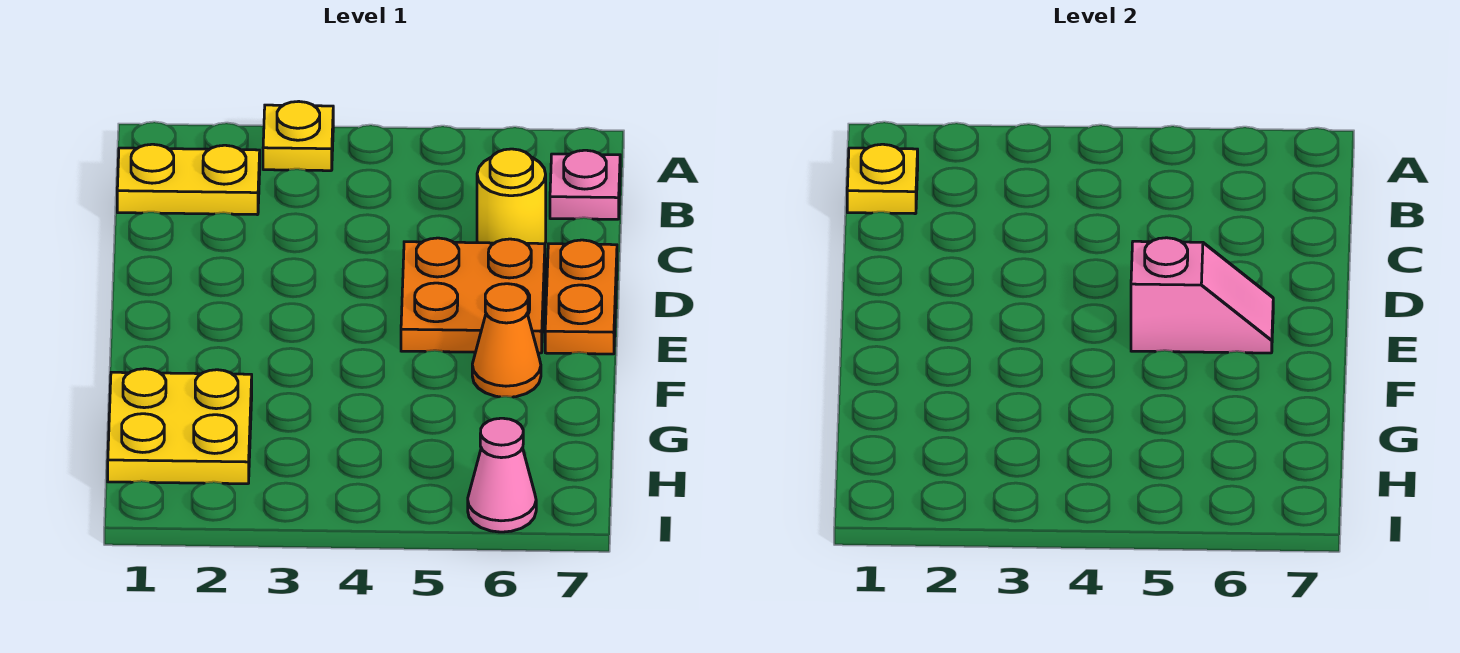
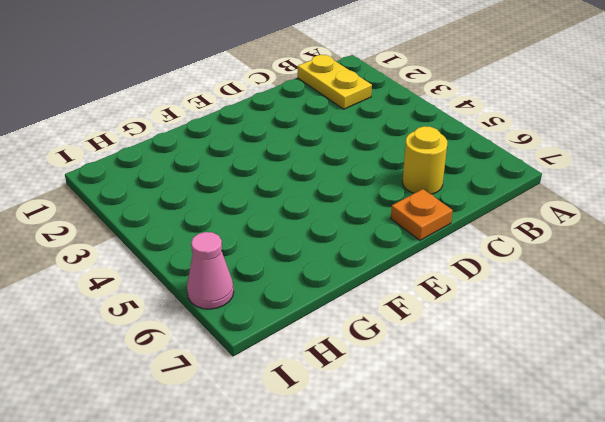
orange 1x1 plate [391,189,453,240] -> orange 1x2 plate [545,240,617,354]
none -> yellow 1x1 plate [263,101,333,171]
none -> pink 1x1 plate [550,150,620,219]

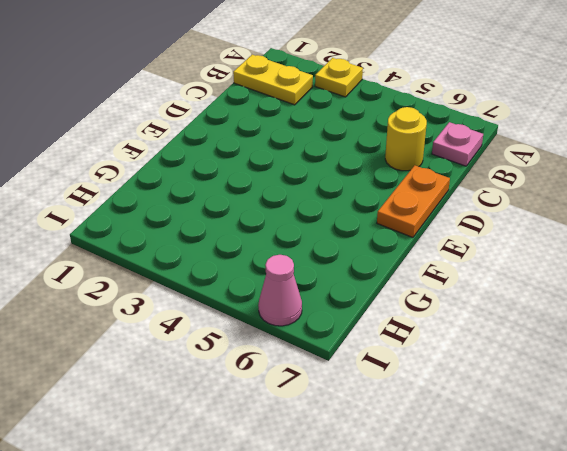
none -> orange 2x2 plate [401,238,545,353]
none -> orange 1x1 cone [472,284,541,397]

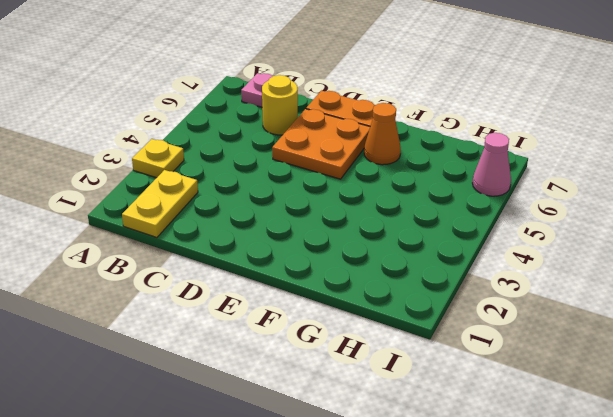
none -> yellow 2x2 plate [108,369,252,484]
none -> yellow 1x1 plate [847,144,918,214]

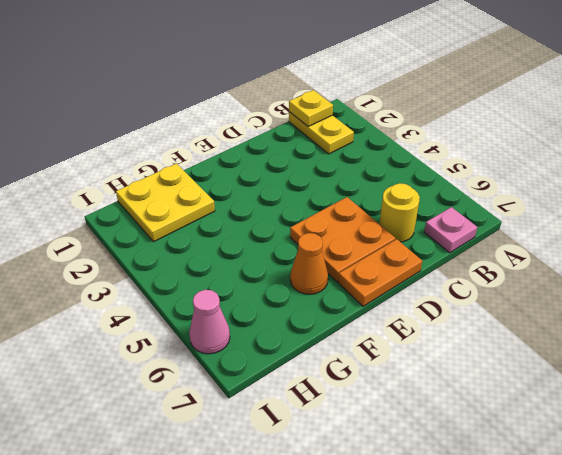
none -> yellow 1x1 plate [263,101,333,171]
none -> pink 1x2 slope [1131,238,1273,353]

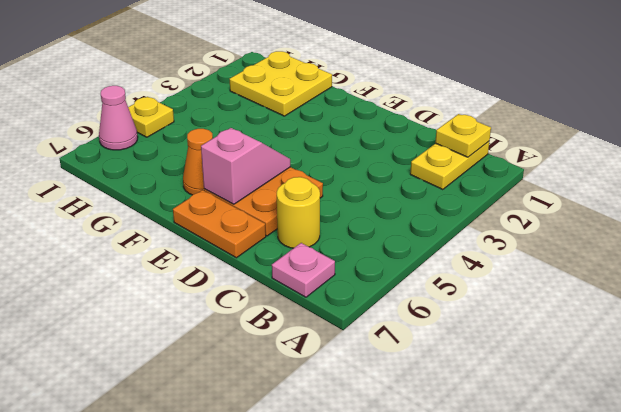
pink 1x2 slope [201,128,290,204] -> pink 1x2 slope turned to [1131,238,1273,353]
yellow 1x1 plate [128,97,174,137] -> yellow 1x1 plate moved to [263,101,333,171]

